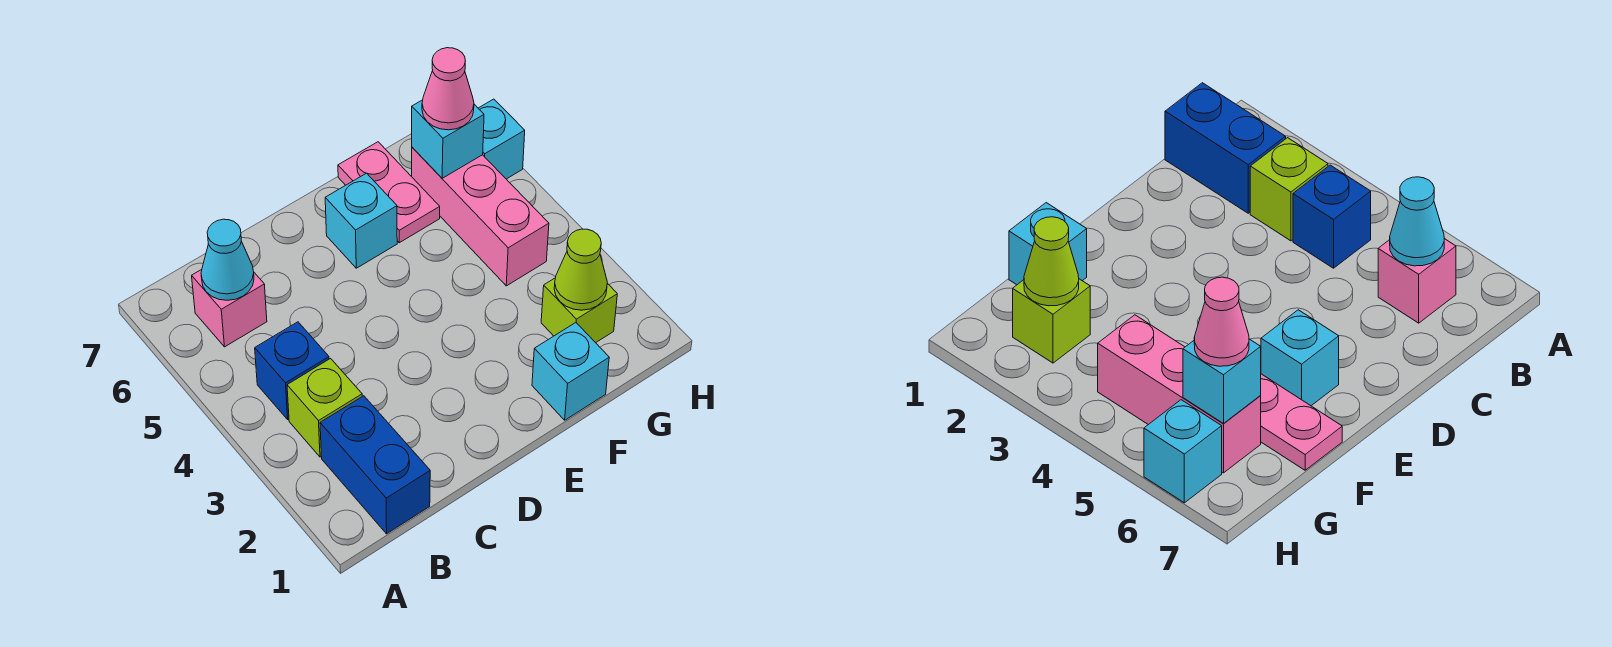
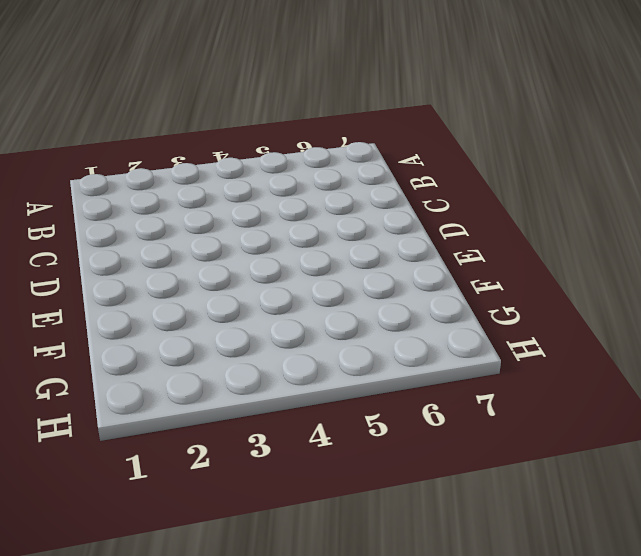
none -> blue 1x2 brick [320,396,430,534]
none -> lime 1x1 brick [287,359,362,457]
none -> blue 1x1 brick [255,322,329,419]

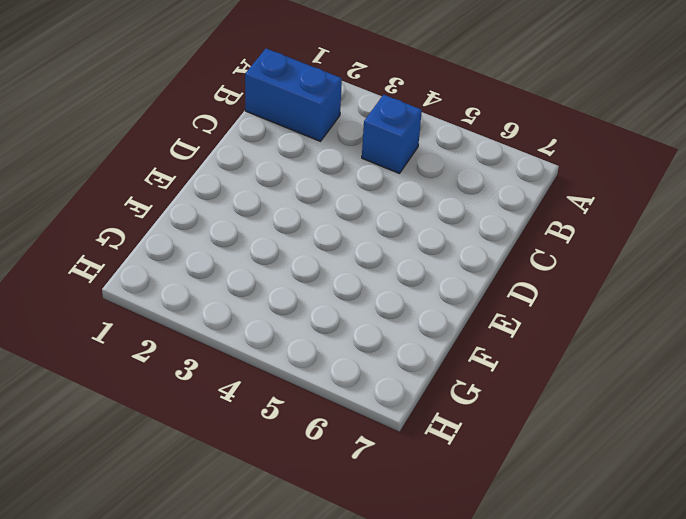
none -> lime 1x1 brick [287,359,362,457]
none -> pink 1x1 brick [192,269,267,347]
none -> cyan 1x1 brick [325,173,397,268]

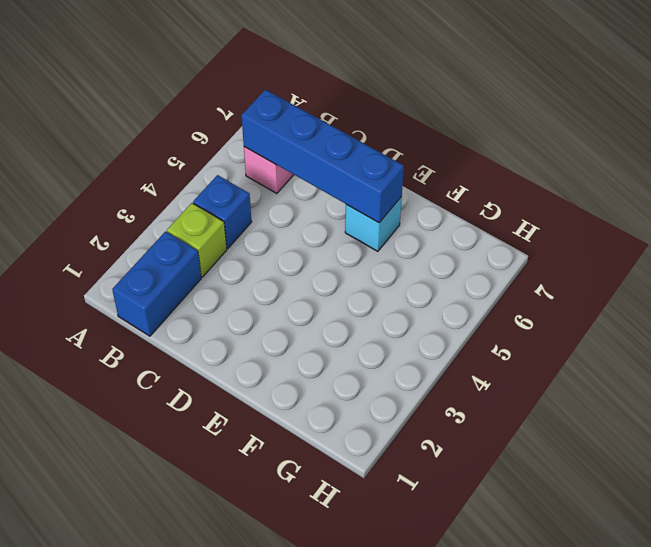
blue 1x4 brick [241,90,404,223] -> cyan 1x1 cone [201,219,254,300]
none -> cyan 1x1 brick [532,323,609,420]
none -> pink 1x2 plate [338,142,440,243]
none -> lime 1x1 brick [541,278,617,343]

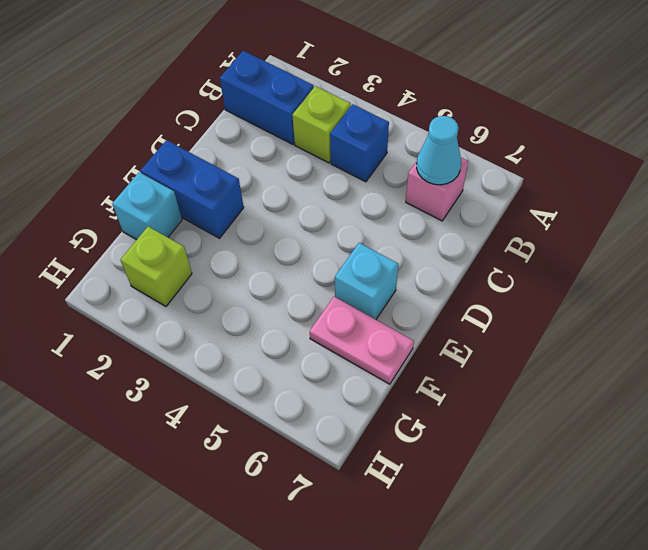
blue 1x2 brick [141,140,244,238] -> none
none -> pink 1x3 brick [412,147,549,286]
none -> cyan 1x1 brick [478,99,525,179]
none -> lime 1x1 cone [554,229,607,310]

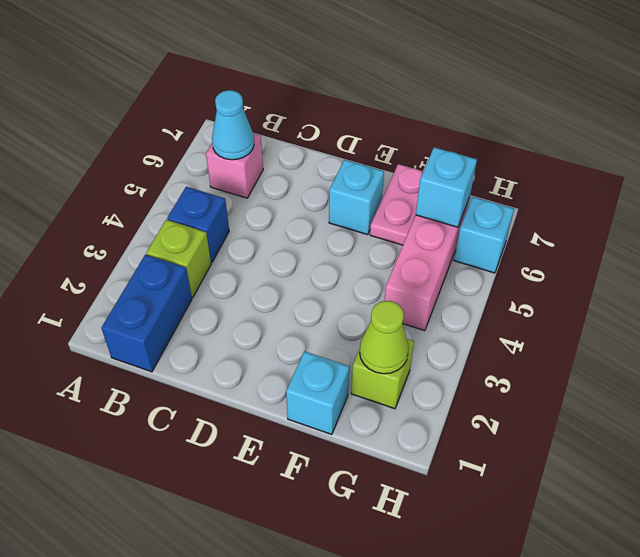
none -> pink 1x1 cone [422,48,474,130]

